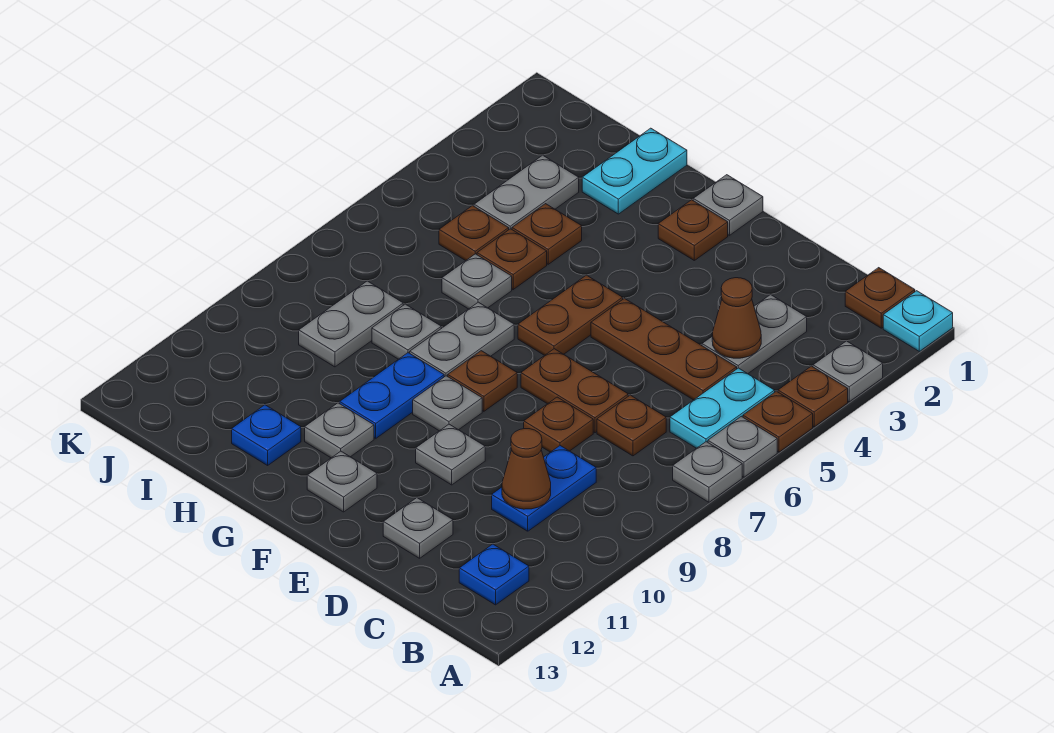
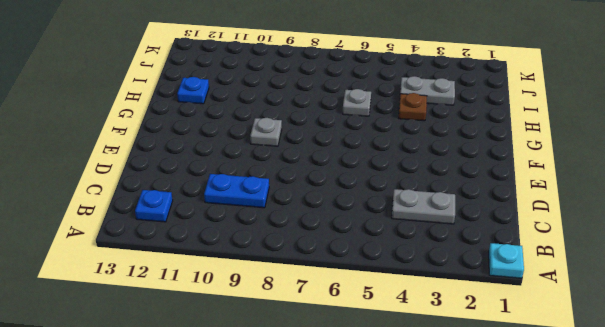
none -> grey 1x1 plate [813,341,883,402]
none -> brown 1x1 plate [778,366,848,427]
none -> brown 1x1 plate [743,391,813,452]
none -> grey 1x1 plate [708,416,777,477]

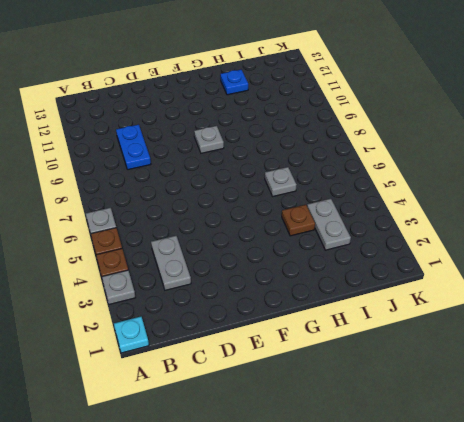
none -> grey 1x1 plate [673,442,742,502]
none -> brown 1x1 plate [845,268,915,328]
none -> cyan 1x2 plate [670,368,775,448]
none -> blue 1x1 plate [459,544,529,605]

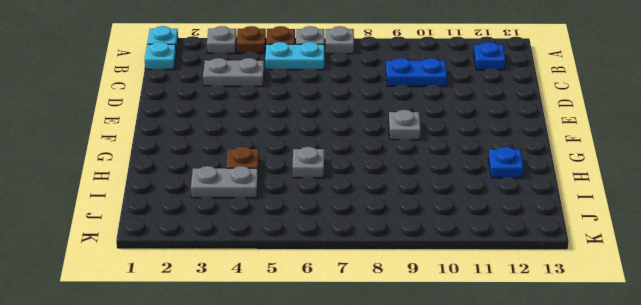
cyan 1x1 plate [145,42,176,69] -> brown 1x1 plate [845,268,915,328]
none -> brown 1x3 plate [591,298,737,400]
none -> brown 1x1 plate [597,395,666,456]
none -> brown 1x2 plate [521,349,628,433]
none -> brown 1x1 plate [524,397,593,452]

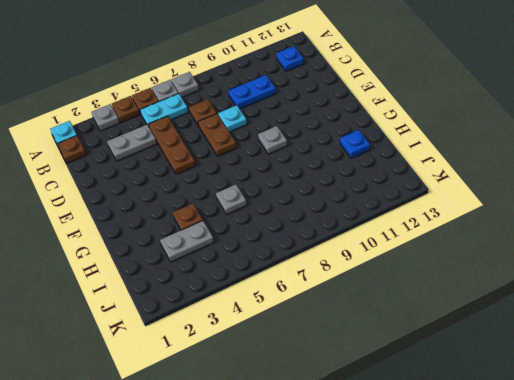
cyan 1x1 plate [218,105,247,132] -> brown 1x1 plate [524,397,593,452]
none -> grey 1x1 plate [383,498,453,558]
none -> grey 1x1 plate [416,424,485,485]
none -> grey 1x1 plate [693,175,763,235]
none -> brown 1x1 plate [658,200,728,260]

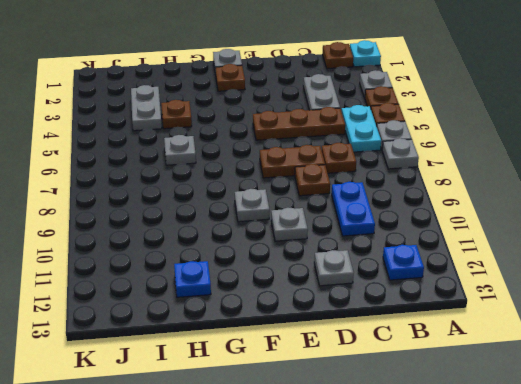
none -> brown 1x2 plate [518,275,623,355]
none -> brown 1x1 plate [448,351,517,411]
none -> grey 1x1 plate [307,451,377,512]
none -> grey 1x2 plate [410,302,514,377]

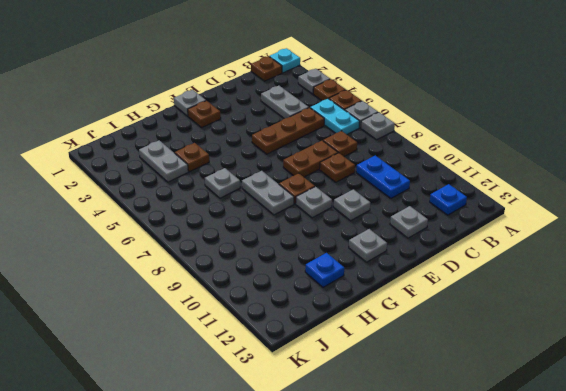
none -> brown 1x2 plate [518,275,623,355]
none -> blue 1x2 plate [340,353,444,438]
none -> grey 1x1 plate [305,403,374,458]
none -> cyan 1x2 plate [582,128,687,214]

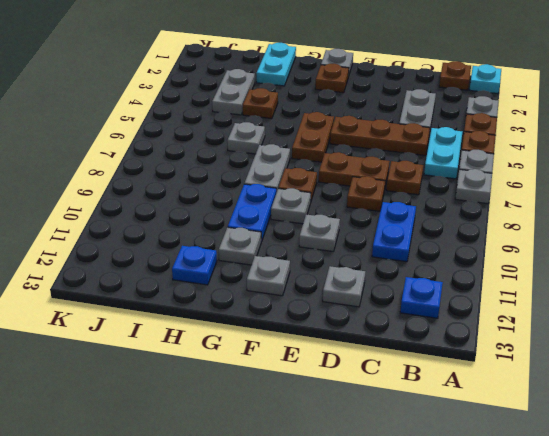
none -> brown 1x1 plate [477,229,547,289]
none -> grey 1x1 plate [372,304,441,359]
none -> brown 1x1 plate [439,205,509,261]
none -> grey 1x2 plate [299,281,403,367]

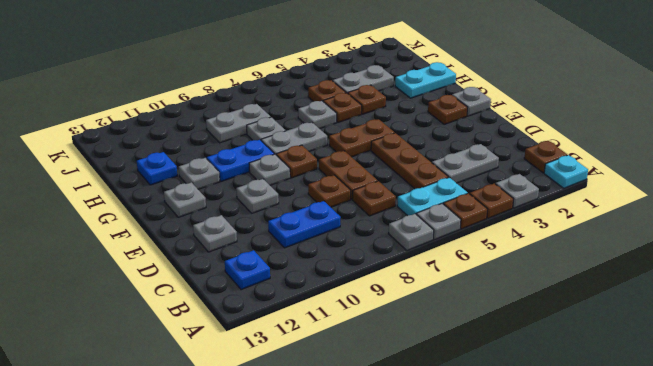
none -> brown 1x1 cone [712,278,761,358]
none -> brown 1x1 cone [502,429,551,509]

